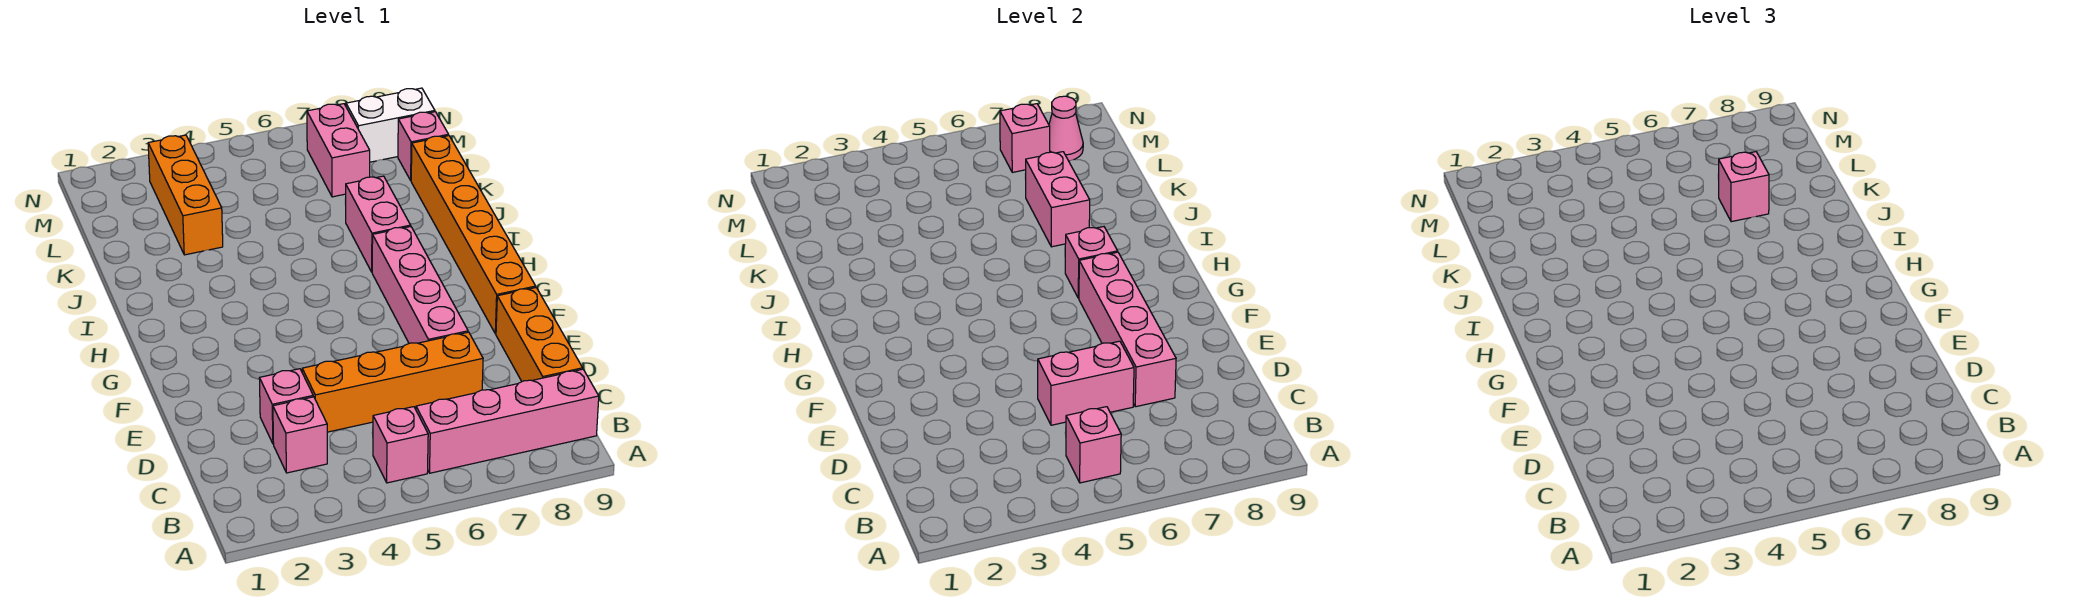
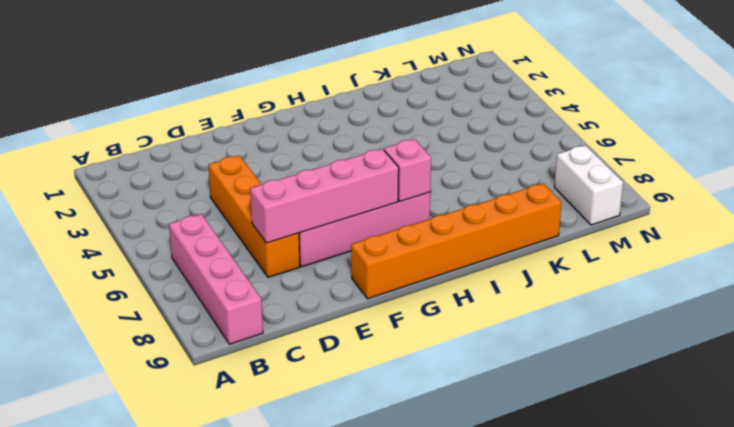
none -> pink 1x1 brick [373,407,428,483]
none -> pink 1x1 brick [273,397,327,473]
none -> orange 1x3 brick [496,288,583,381]

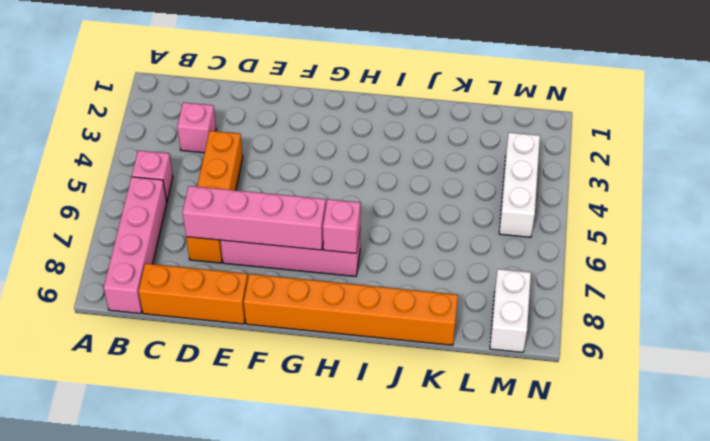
white 1x3 brick [499,133,540,237] -> orange 1x3 brick [148,135,223,255]
none -> pink 1x1 brick [259,369,313,444]
none -> pink 1x2 brick [345,176,411,272]
none -> pink 1x2 brick [307,104,370,197]

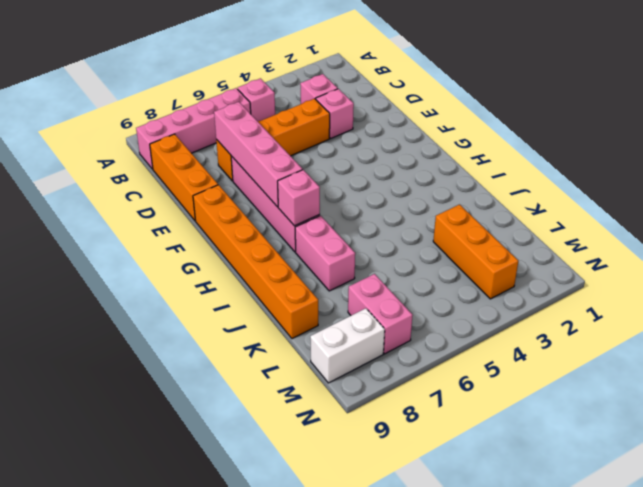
none -> pink 1x1 brick [398,112,449,180]
none -> pink 1x1 brick [1066,407,1121,483]
none -> pink 1x2 brick [1038,341,1134,425]

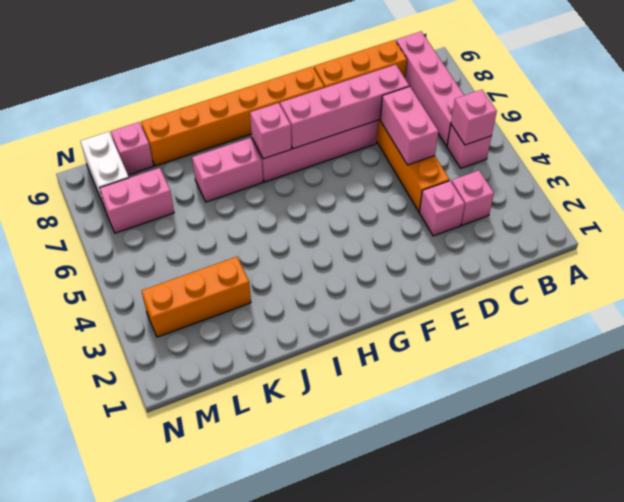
none -> pink 1x2 brick [1026,152,1090,247]
none -> pink 1x1 brick [1000,104,1050,172]
none -> pink 1x1 cone [1049,96,1083,161]

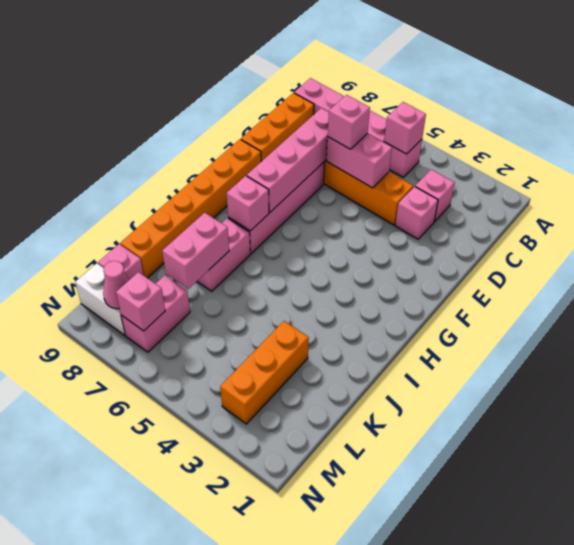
pink 1x1 brick [328,95,370,149] -> pink 1x1 brick moved to [1719,152,1769,222]

